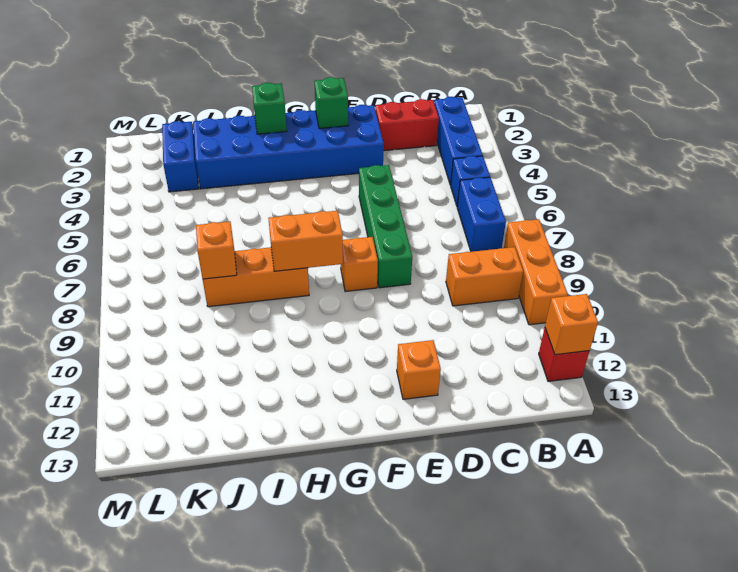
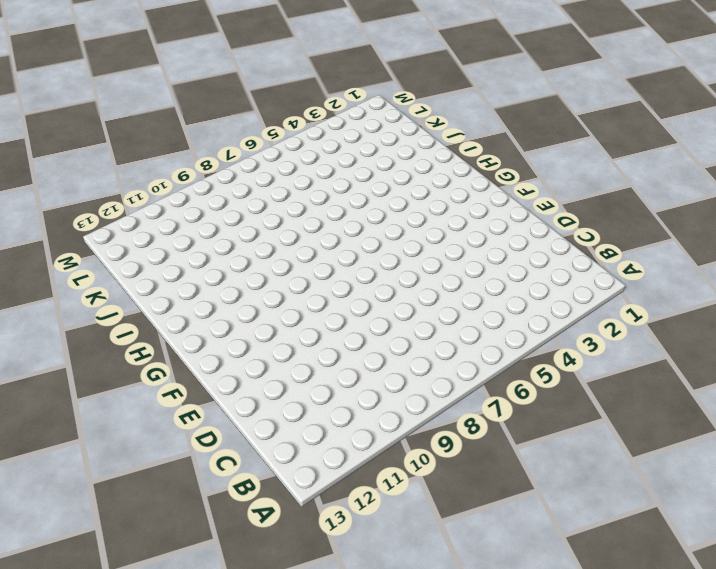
none -> orange 1x3 brick [504,219,568,325]
none -> red 1x1 brick [539,328,589,381]
none -> blue 1x3 brick [434,97,483,185]

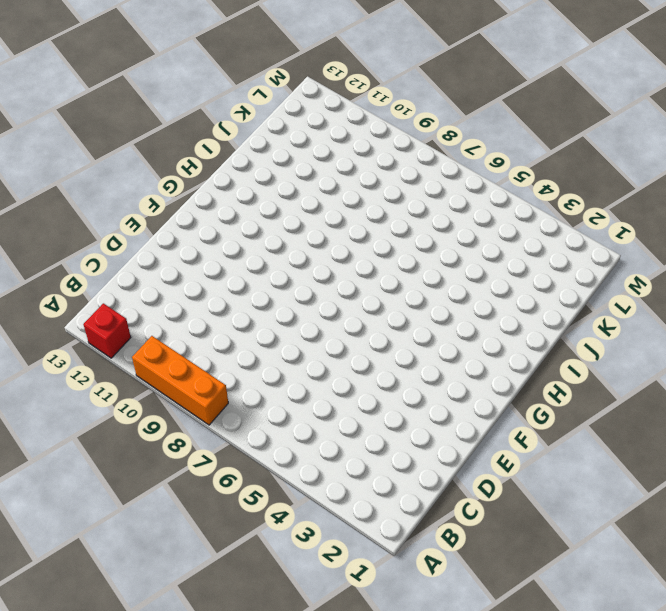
none -> blue 1x3 brick [434,97,483,185]
none -> blue 1x1 brick [451,156,490,206]
none -> blue 1x2 brick [457,177,506,252]

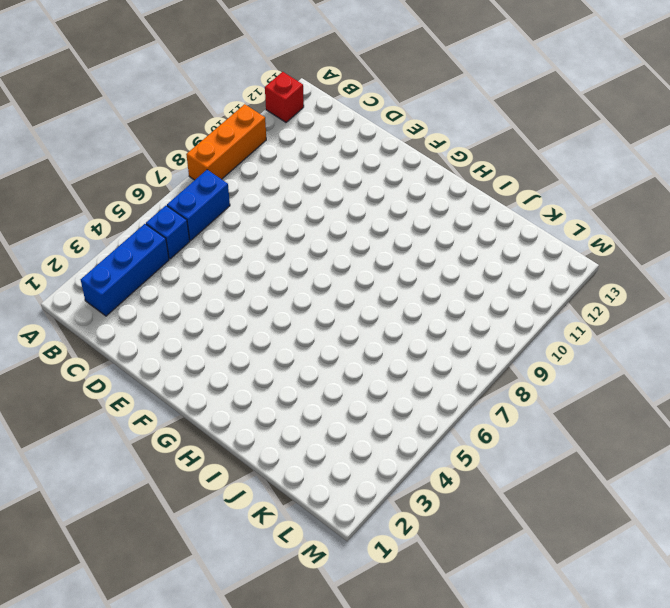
none -> orange 1x2 brick [446,247,523,306]
none -> red 1x2 brick [375,99,439,151]
none -> blue 2x6 brick [193,105,384,189]

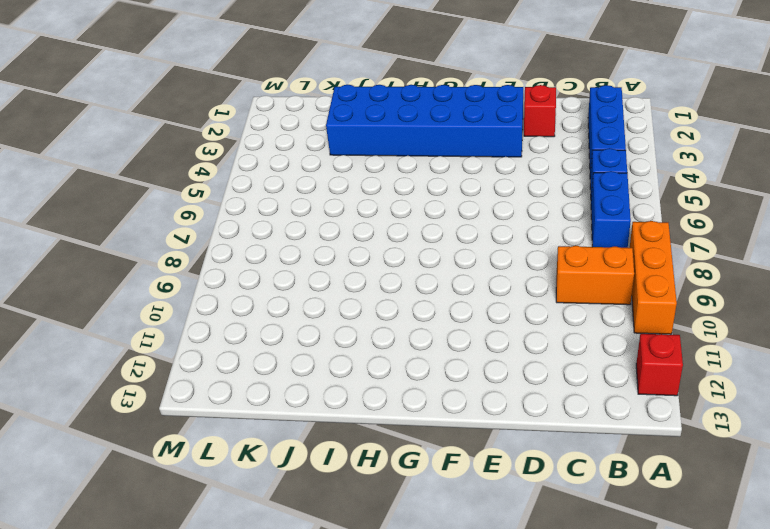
red 1x1 brick [524,85,556,137] -> red 1x2 brick [375,99,439,151]
none -> green 1x4 brick [359,165,412,288]
none -> orange 1x1 brick [397,340,441,399]
none -> orange 1x1 brick [341,237,378,292]

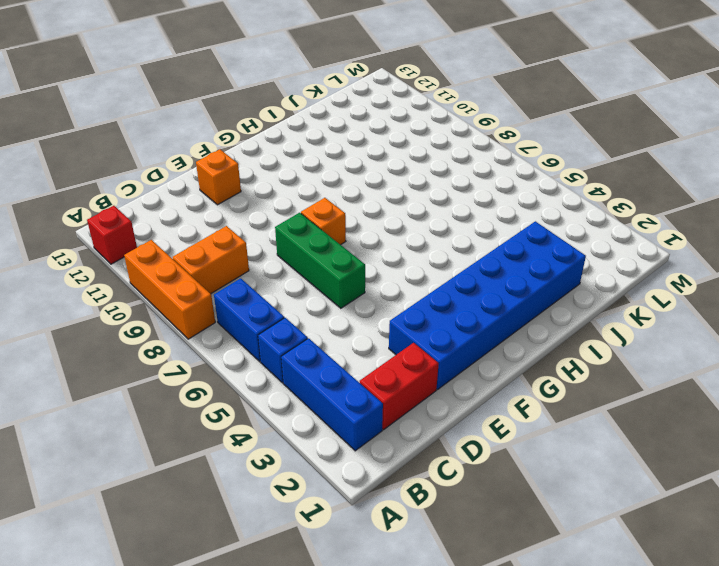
green 1x3 brick [275,213,365,308] -> green 1x4 brick [359,165,412,288]
none -> orange 1x3 brick [203,247,309,307]
none -> blue 1x2 brick [162,121,199,192]
none -> orange 1x1 brick [545,294,598,355]

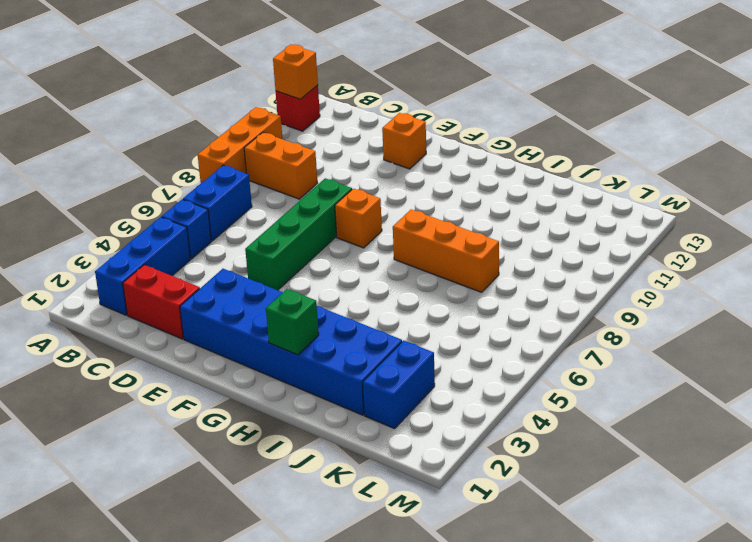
none -> green 1x1 brick [314,77,348,128]
none -> orange 1x2 brick [268,211,343,271]
none -> orange 1x1 brick [196,222,237,279]

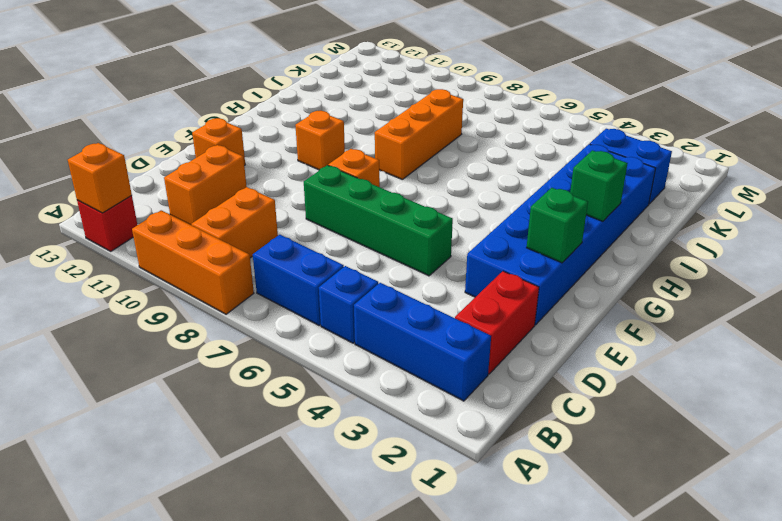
orange 1x2 brick [164,145,247,225] -> orange 1x2 brick moved to [268,211,343,271]
orange 1x1 brick [295,111,345,170] -> orange 1x1 brick moved to [196,222,237,279]

